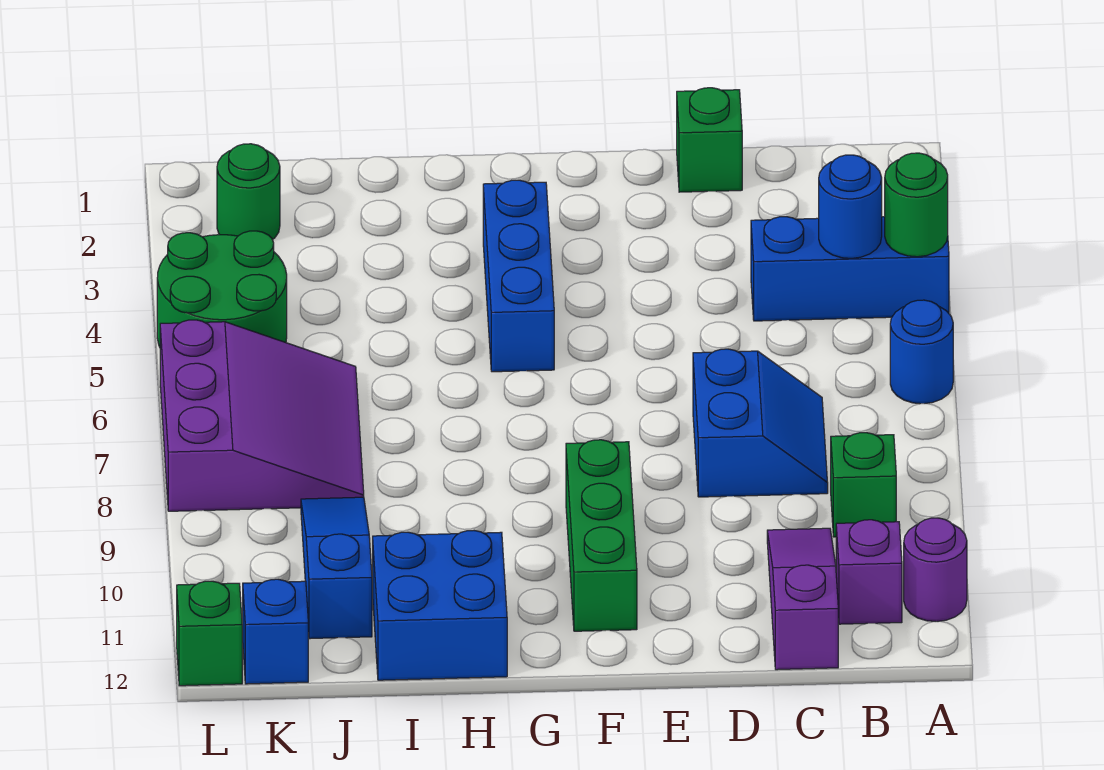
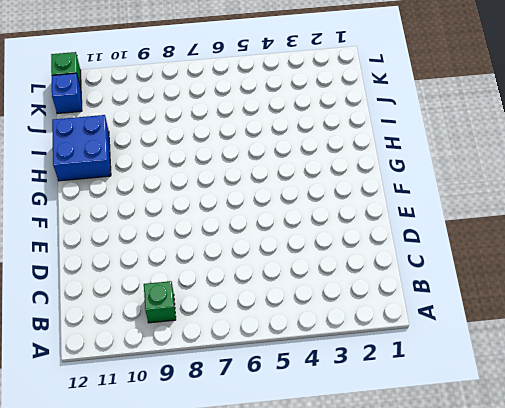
none -> blue 1x3 brick [751,217,949,321]
none -> blue 1x1 round brick [890,300,953,404]
none -> purple 1x1 round brick [904,518,967,622]

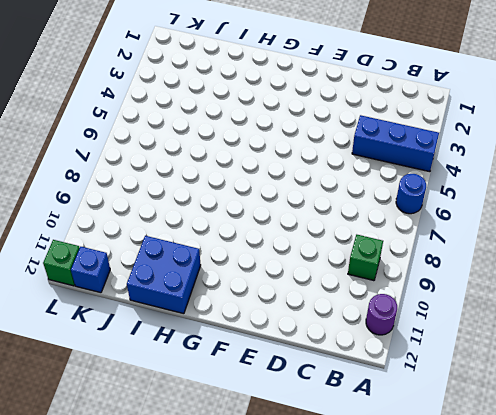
none -> purple 1x1 brick [836,520,902,624]
none -> blue 2x2 slope [693,349,828,497]
none -> purple 1x3 slope [767,528,838,670]

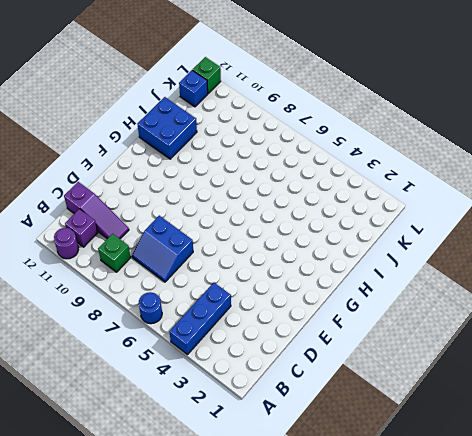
none -> green 1x1 brick [677,88,742,192]
none -> green 1x3 brick [566,440,637,631]
none -> blue 1x3 brick [483,180,554,372]

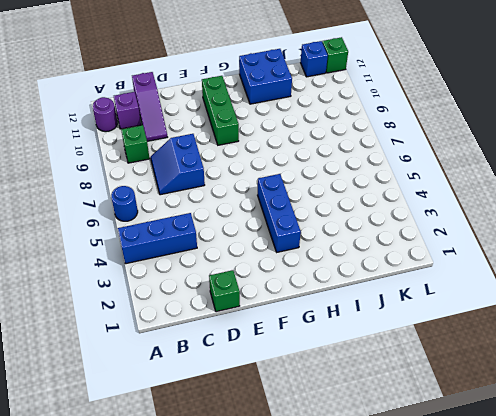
none -> purple 3x3 slope [160,320,364,511]
none -> blue 1x3 slope [301,497,372,639]
none -> green 1x1 round brick [217,144,280,239]

